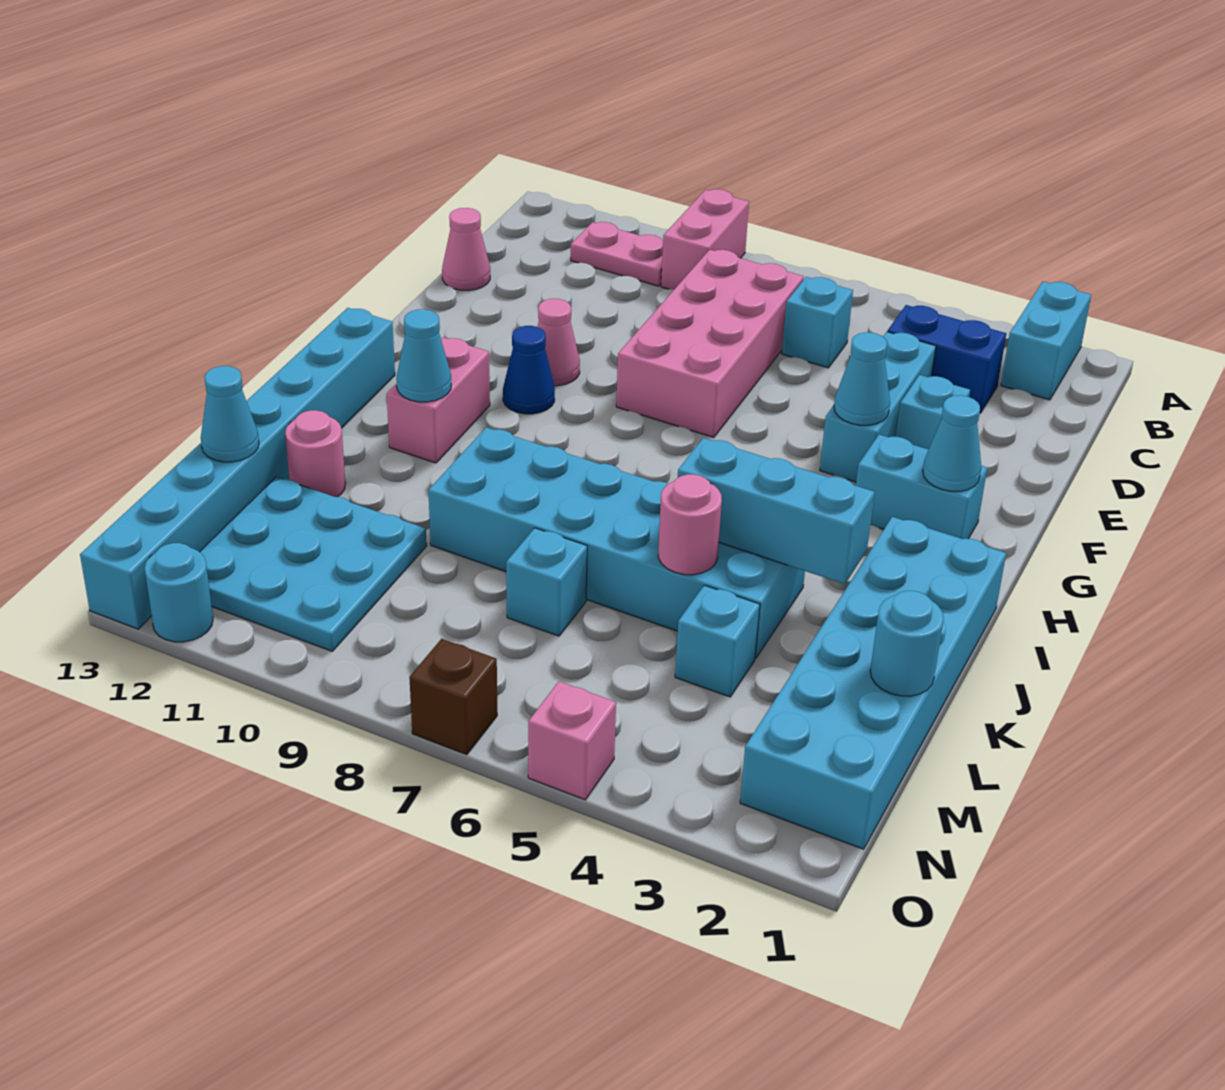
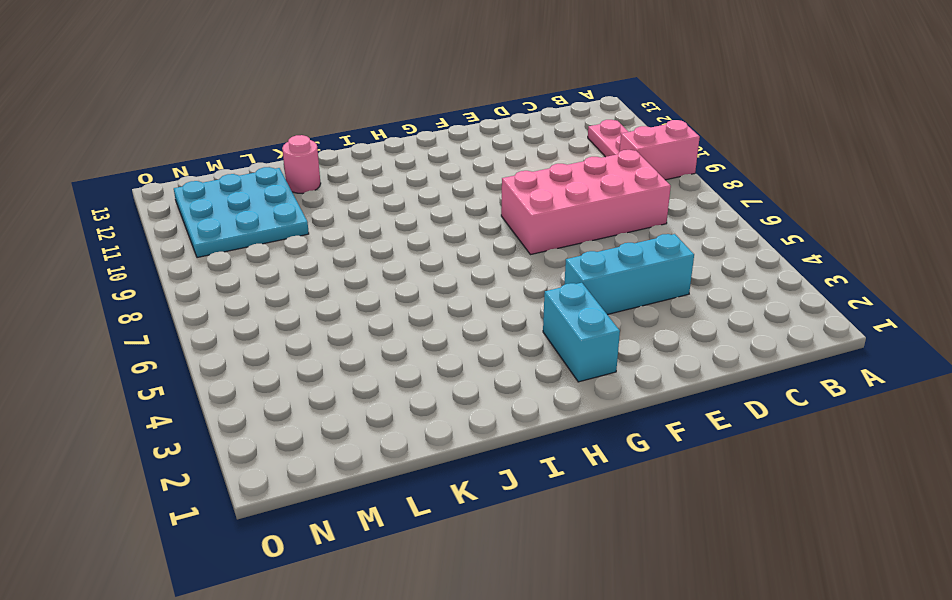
none -> cyan 1x2 brick [1001,282,1091,400]
none -> blue 1x2 brick [887,305,1006,413]
none -> cyan 1x1 brick [782,277,853,368]
none -> pink 1x1 cone [442,208,490,291]

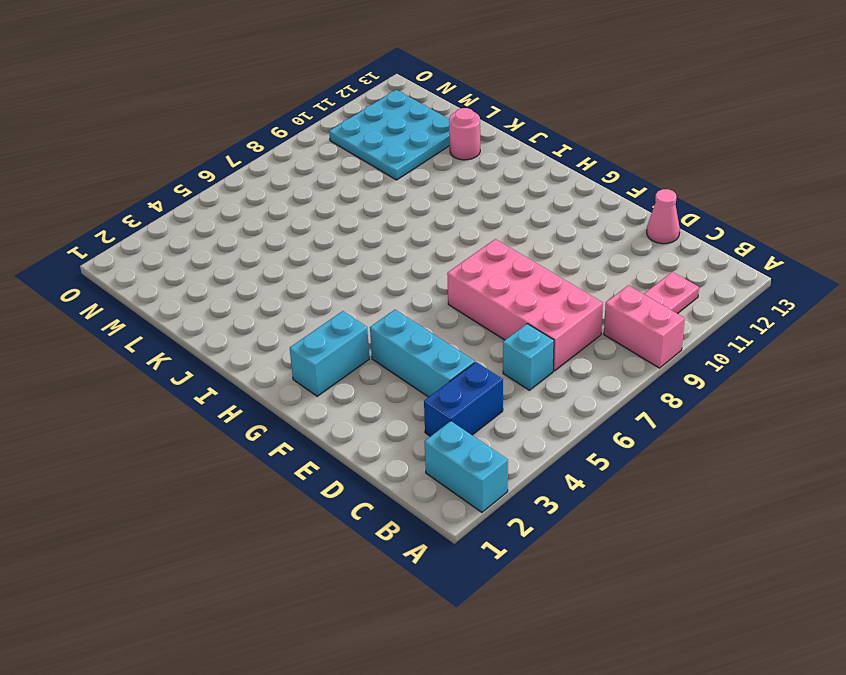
none -> cyan 1x1 brick [896,375,970,449]
none -> pink 1x1 cone [537,299,580,386]
none -> blue 1x1 cone [503,326,555,414]
none -> pink 1x2 brick [387,337,490,463]

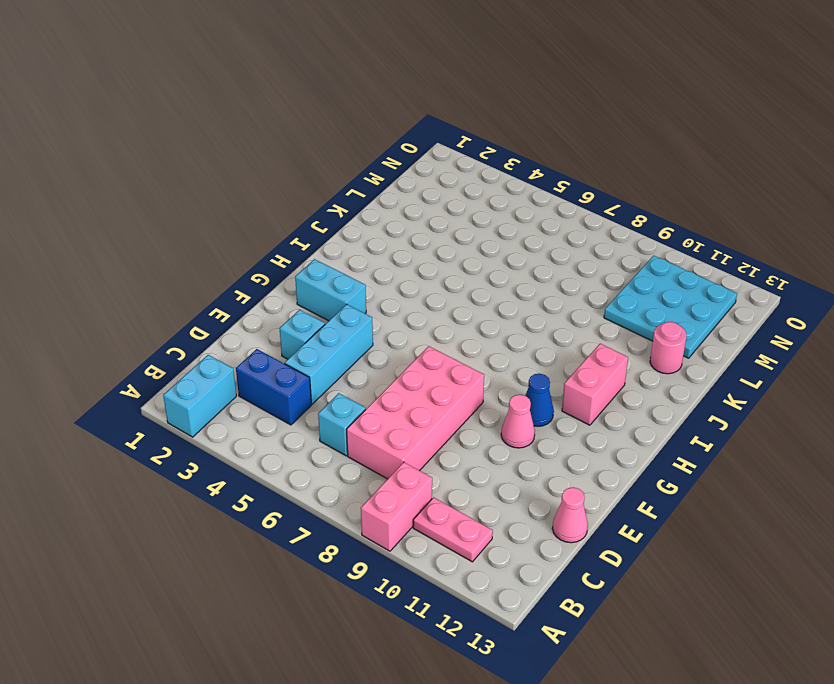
none -> cyan 1x8 brick [80,308,395,629]
none -> cyan 2x6 brick [740,517,1006,849]
none -> cyan 2x6 brick [428,427,805,658]
none -> cyan 1x1 brick [675,585,760,697]

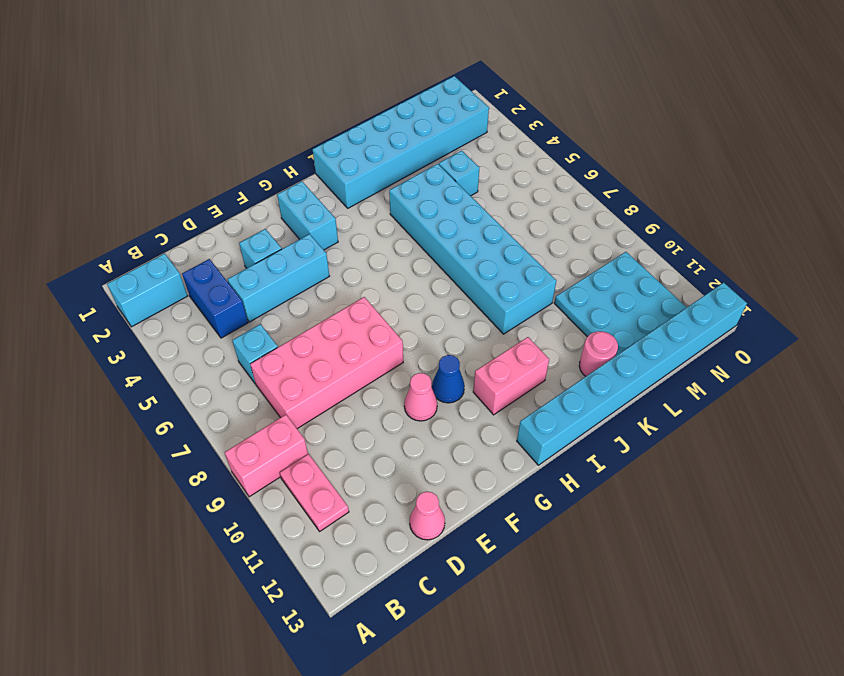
none -> cyan 1x1 brick [506,528,587,636]
none -> pink 1x1 brick [528,681,616,800]
none -> brown 1x1 brick [409,639,497,755]
none -> cyan 1x1 round brick [144,543,213,642]

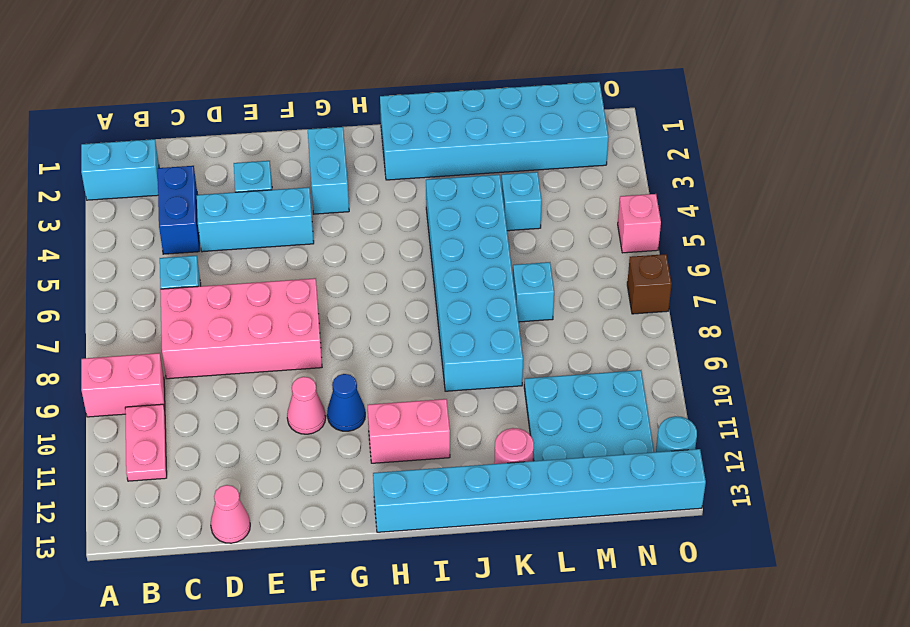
none -> cyan 1x1 cone [834,332,890,425]
none -> cyan 1x1 cone [923,395,981,491]
none -> cyan 1x1 cone [396,309,451,402]
none -> cyan 1x3 brick [678,438,875,584]

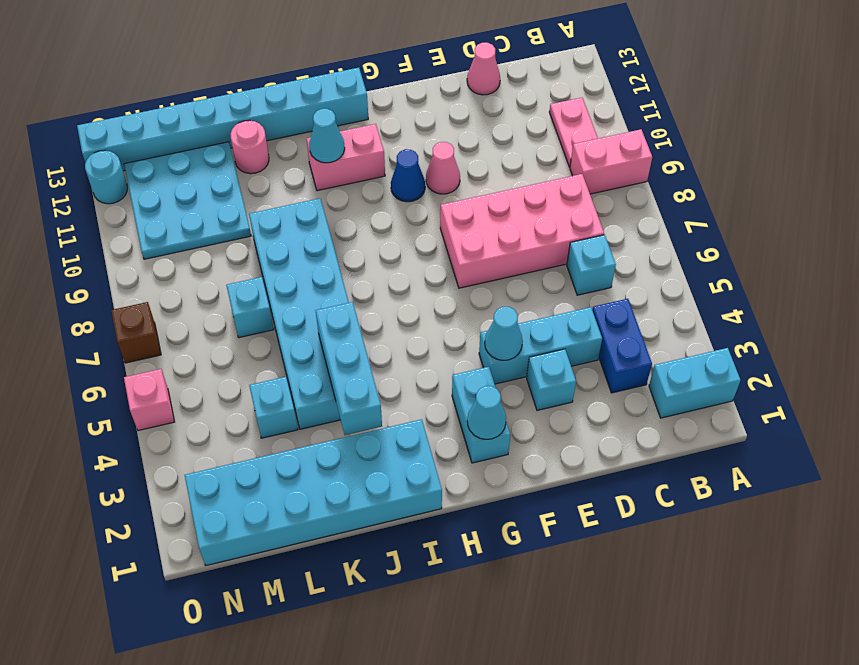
none -> pink 1x1 round brick [658,474,722,575]
none -> cyan 1x1 round brick [870,591,944,696]
none -> cyan 1x1 cone [201,366,259,462]

